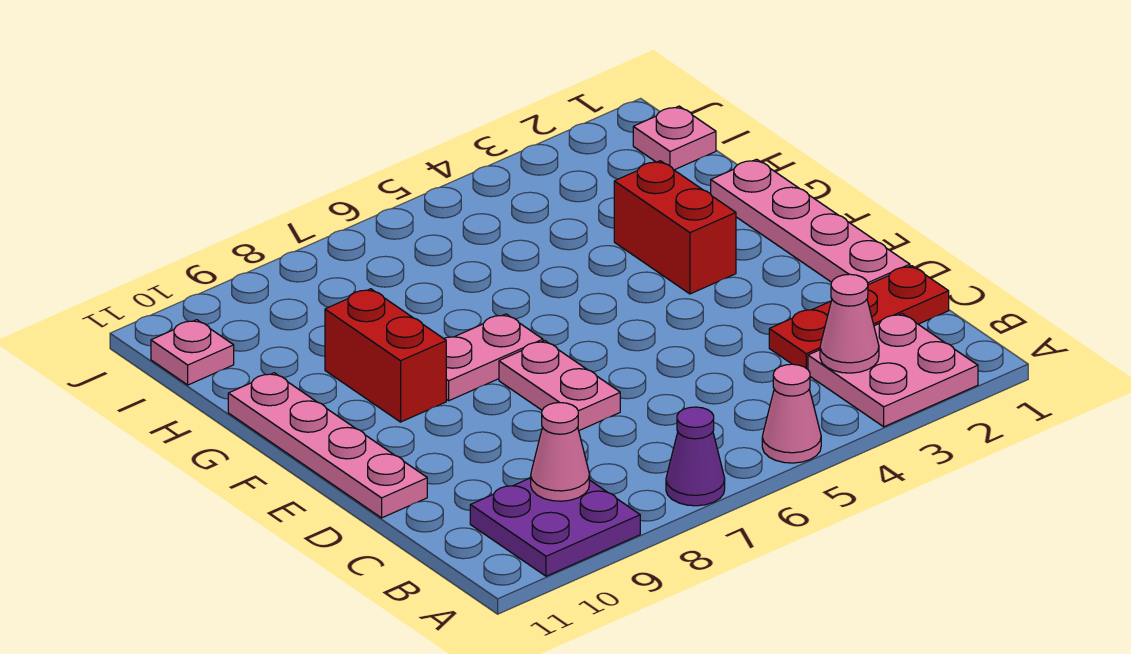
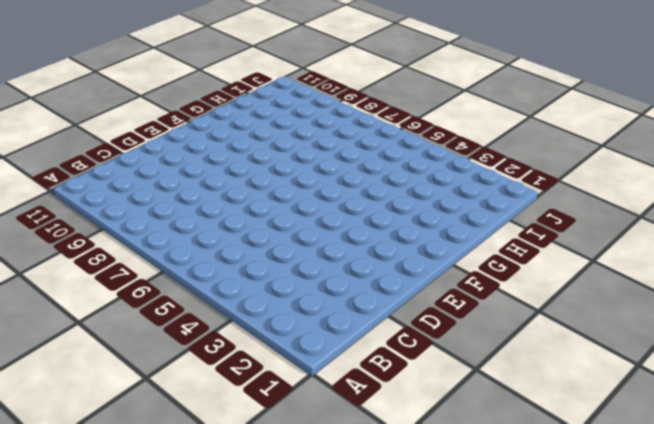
none -> pink 2x2 plate [808,314,978,427]
none -> pink 1x1 cone [762,364,821,463]
none -> purple 1x1 cone [666,407,725,506]

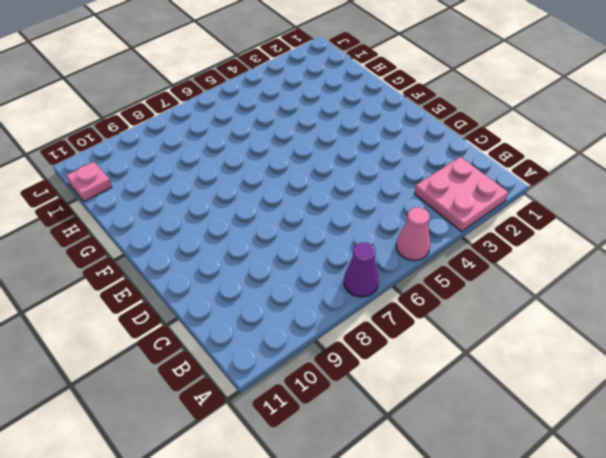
none -> purple 2x2 plate [470,478,640,576]
none -> red 1x3 plate [769,266,949,369]
none -> pink 1x4 plate [711,159,910,285]

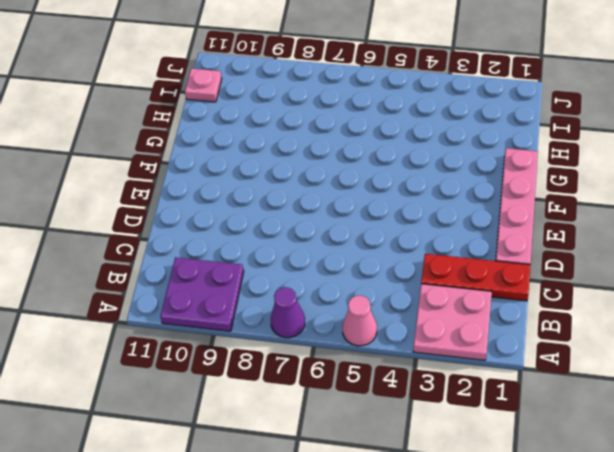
none -> pink 1x2 plate [499,341,620,430]
none -> pink 1x4 plate [228,373,427,518]
none -> red 1x2 brick [614,161,736,294]

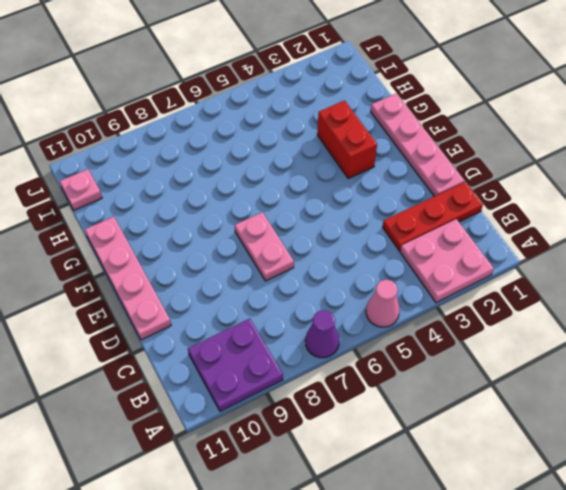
none -> pink 1x2 plate [444,314,543,401]
none -> red 1x2 brick [325,289,446,422]
none -> pink 1x1 plate [633,106,716,170]

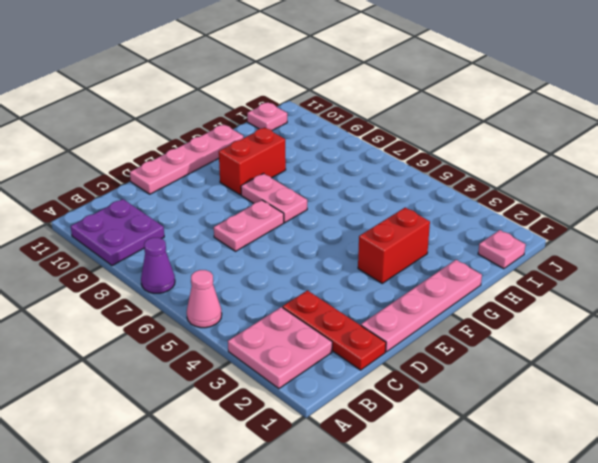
none -> pink 1x1 cone [820,274,879,373]
none -> pink 1x1 cone [531,403,589,501]

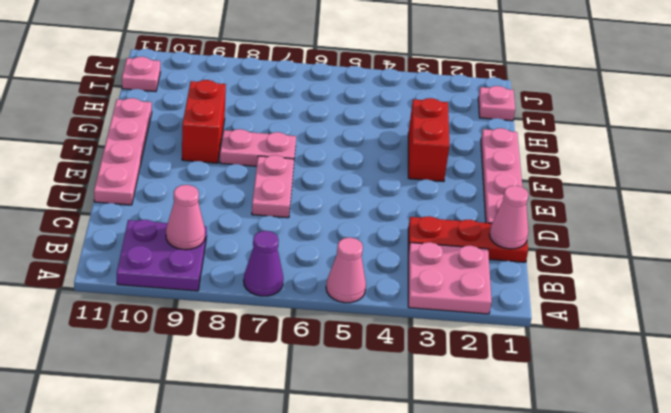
pink 1x1 cone [489,186,529,249] -> pink 1x1 cone moved to [820,274,879,373]

